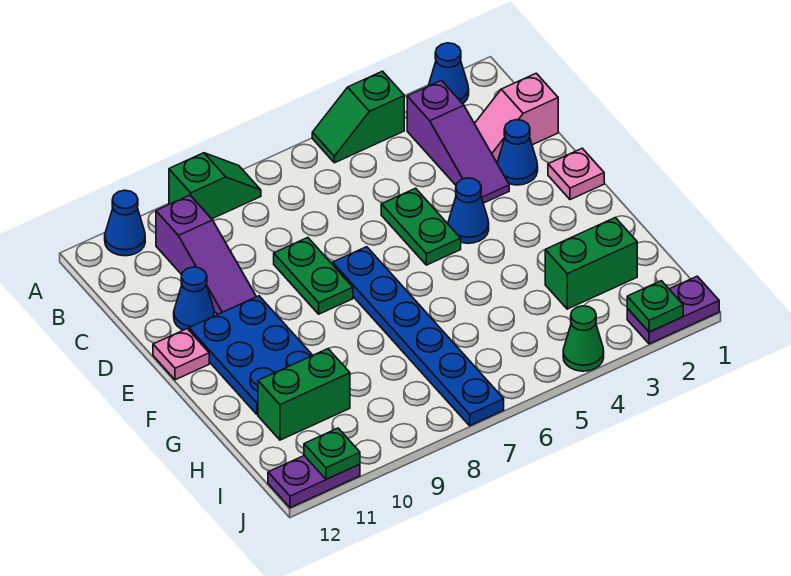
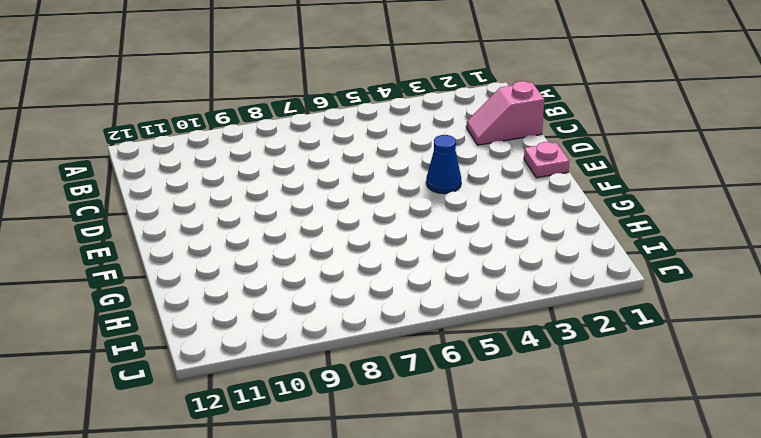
none -> blue 1x1 cone [428,43,469,104]
none -> green 1x2 slope [312,71,404,163]
none -> green 1x2 slope [169,153,261,219]

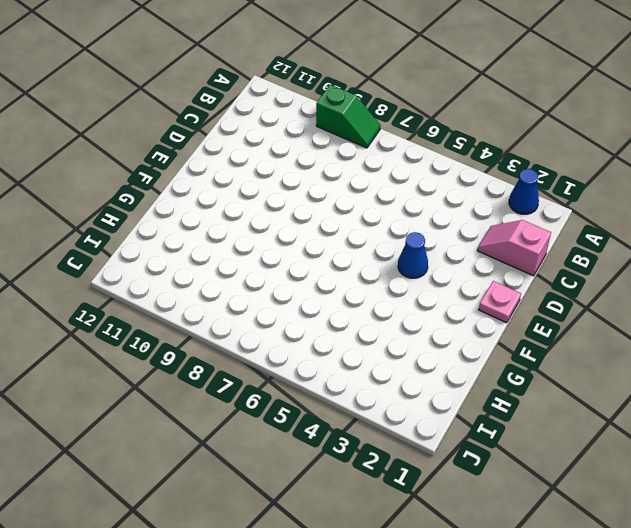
none -> green 1x2 slope [312,71,404,163]
none -> blue 1x1 cone [105,190,145,256]
none -> purple 1x3 slope [407,80,509,203]

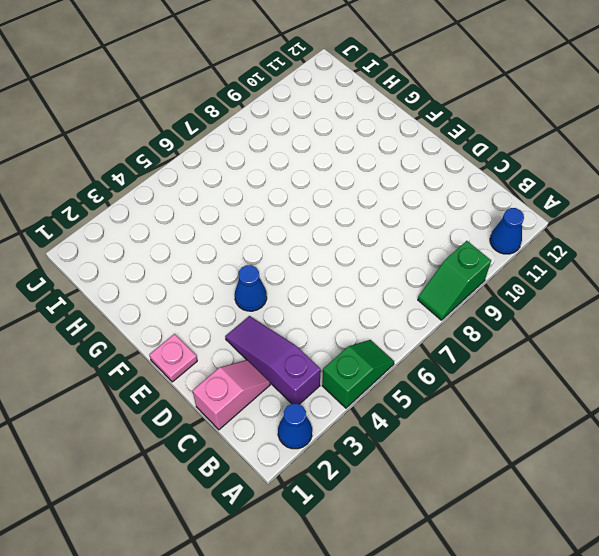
none -> purple 1x3 slope [156,195,256,315]
none -> blue 1x1 cone [497,120,538,185]
none -> green 1x2 plate [381,188,461,265]

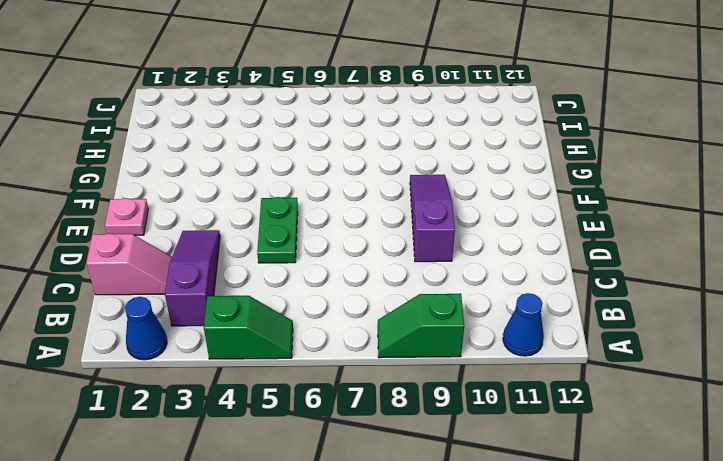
purple 1x3 slope [410,175,455,262] -> purple 1x3 slope moved to [156,195,256,315]
none -> blue 1x1 cone [497,120,538,185]
none -> green 1x2 plate [274,238,353,314]
none -> blue 1x1 cone [174,267,214,330]

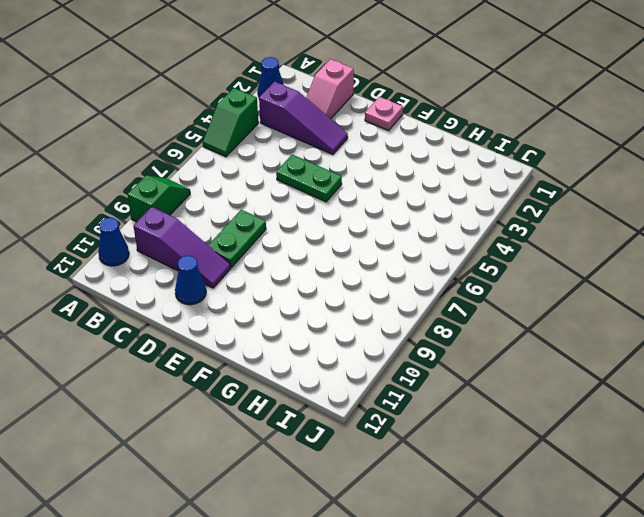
green 1x2 plate [209,210,266,268] -> green 1x2 plate turned to [274,238,353,314]
none -> blue 1x1 cone [497,120,538,185]
none -> blue 1x1 cone [448,178,489,243]
none -> blue 1x6 plate [333,247,504,426]

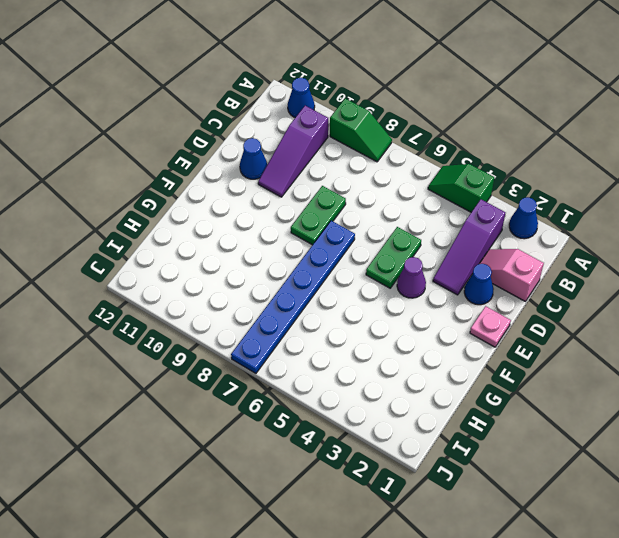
purple 1x1 cone [397,257,426,298] -> blue 1x1 cone [448,178,489,243]
none -> blue 2x3 plate [189,296,313,415]
none -> pink 1x1 plate [153,329,209,380]
none -> green 1x2 brick [545,218,637,309]

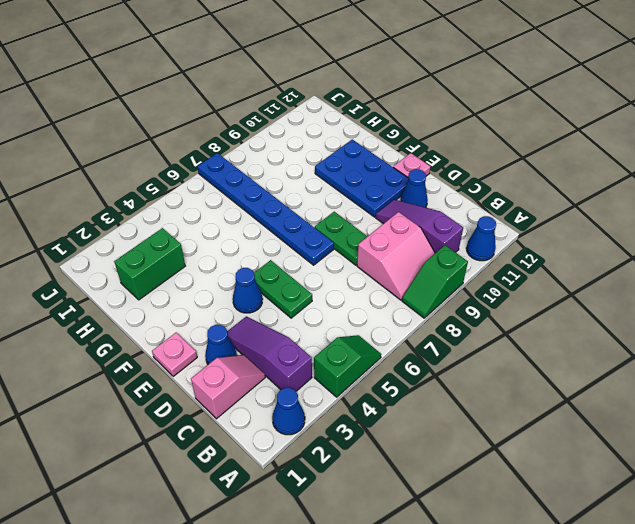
pink 2x2 slope [357,212,435,300] -> none
none -> green 1x2 brick [258,349,350,440]
none -> purple 1x2 plate [627,276,719,344]
none -> green 1x1 cone [563,306,604,371]

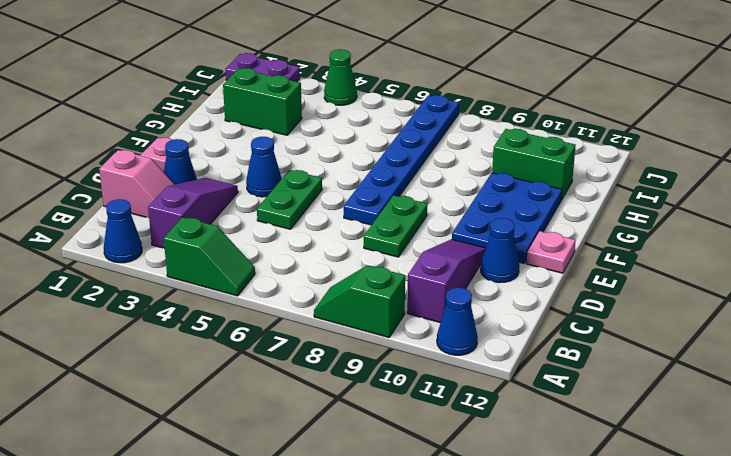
none -> purple 1x2 plate [268,456,360,508]
none -> green 1x1 plate [627,281,683,332]
none -> green 1x1 plate [304,428,360,479]

